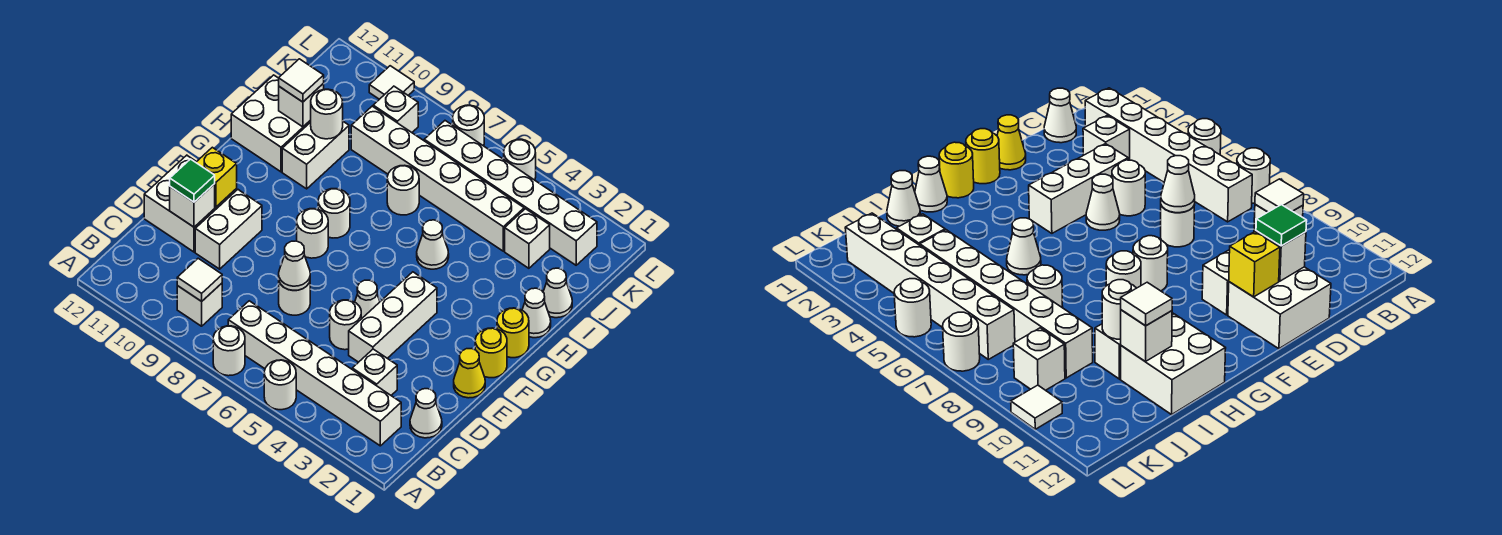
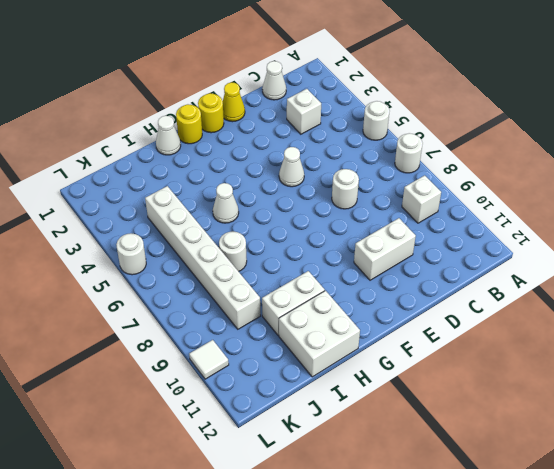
none -> white 1x6 brick [228,301,401,446]
none -> white 1x3 brick [349,272,437,362]
none -> white 1x1 round brick [330,300,361,350]
none -> white 2x2 brick [144,155,237,252]

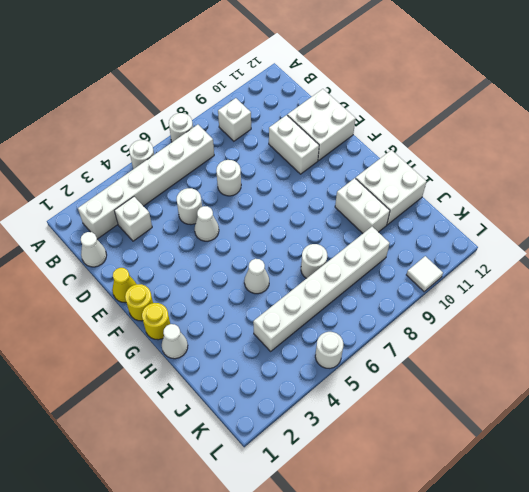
none -> white 1x3 brick [349,272,437,362]
none -> white 1x1 round brick [297,209,328,258]
none -> white 1x1 round brick [318,189,350,238]
none -> white 1x1 cone [543,268,572,318]

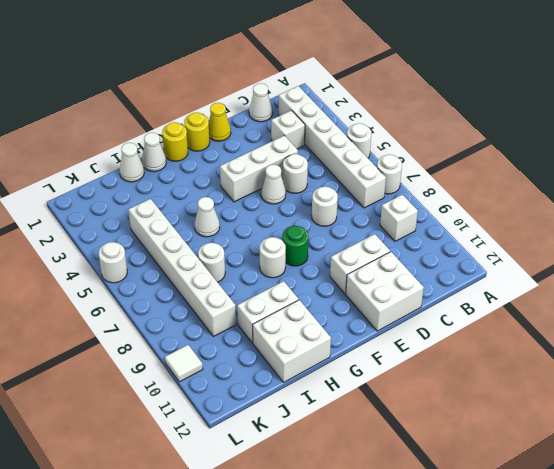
green 1x1 round brick [282,226,308,266] -> white 1x1 round brick [297,209,328,258]
none -> white 1x1 brick [505,209,550,268]
none -> white 1x6 brick [424,121,597,265]
none -> white 1x1 brick [373,86,418,132]
none -> white 1x1 round brick [453,105,484,146]

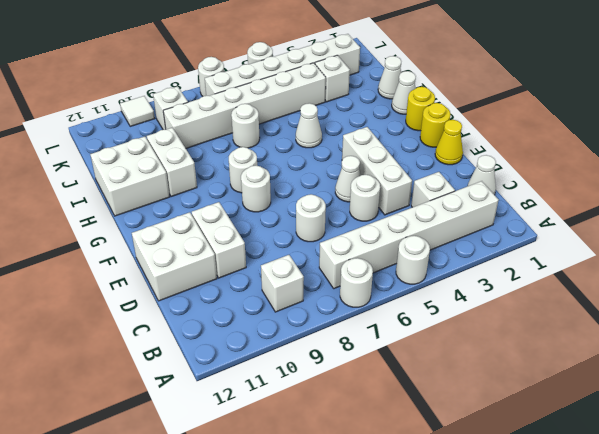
none -> white 1x1 tile [177,258,222,301]
none -> white 1x1 cone [279,241,310,290]
none -> white 1x1 brick [170,184,215,227]
none -> yellow 1x1 brick [196,147,237,207]

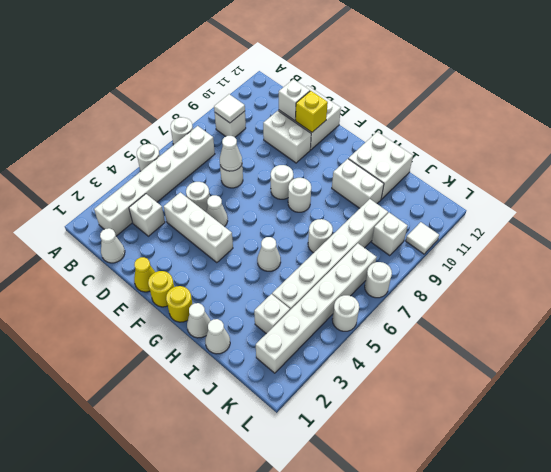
none -> white 1x1 round brick [311,89,343,139]
none -> white 1x1 brick [279,84,324,127]
none -> green 1x1 tile [170,159,215,202]
none -> white 1x1 tile [279,59,324,102]

